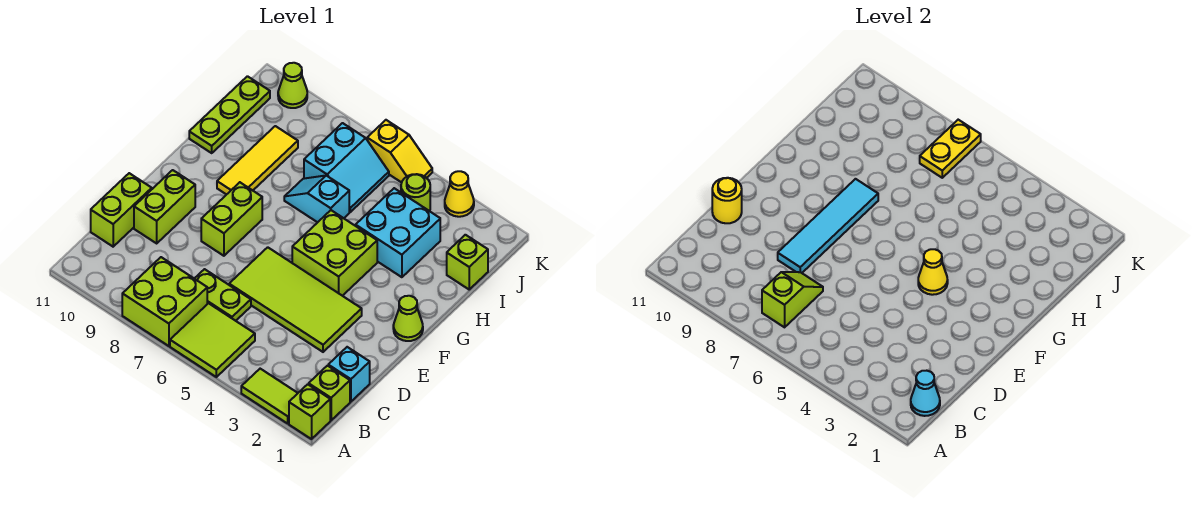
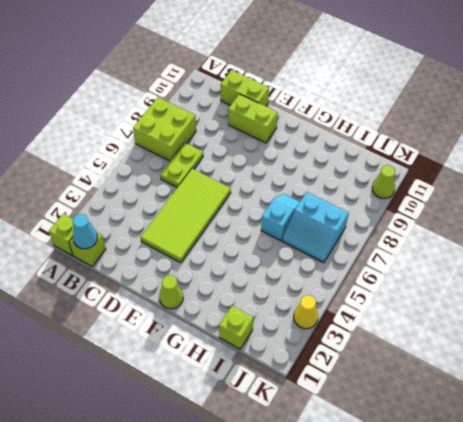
none -> lime 1x2 tile [241,369,298,423]
none -> lime 2x2 tile [170,303,255,377]
none -> cyan 1x1 brick [328,347,370,402]

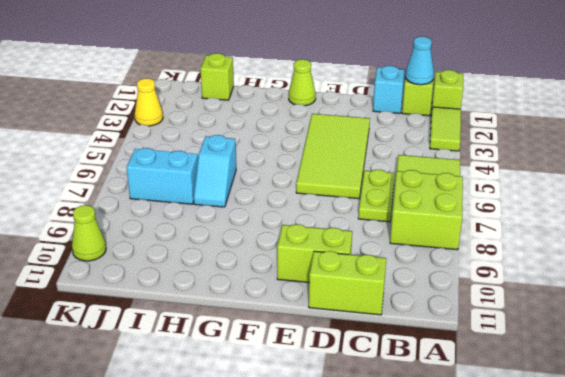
none -> lime 1x2 brick [201,182,262,256]
none -> lime 2x2 brick [292,210,377,296]
none -> yellow 1x3 tile [217,126,298,195]

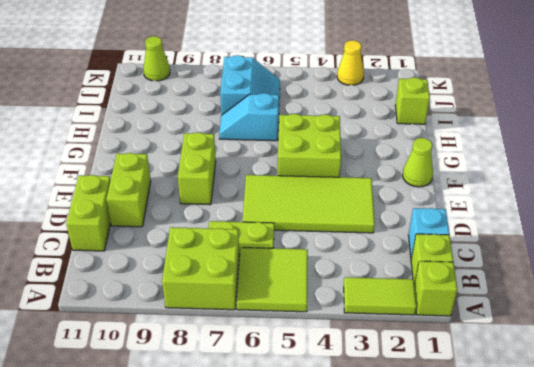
none -> yellow 1x3 tile [217,126,298,195]
none -> cyan 2x2 brick [356,188,440,277]
none -> lime 1x3 plate [189,76,270,153]

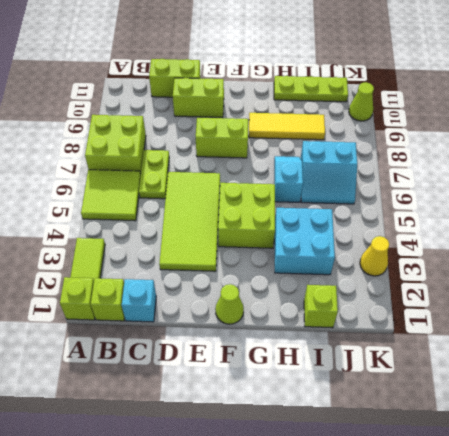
none -> lime 1x1 round brick [401,174,430,211]
none -> yellow 1x2 slope [367,120,432,183]
none -> cyan 1x1 cone [911,371,940,416]

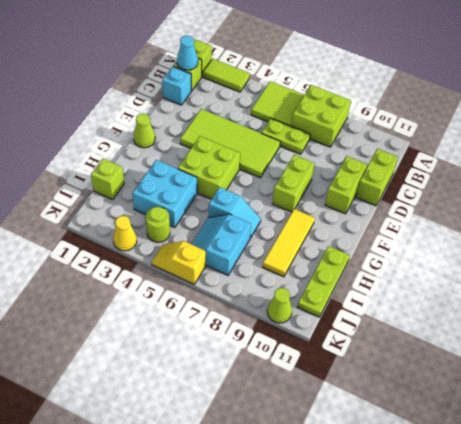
none -> lime 1x2 slope [762,272,823,327]
none -> cyan 1x4 tile [778,179,878,273]
none -> yellow 1x1 round brick [712,178,742,223]

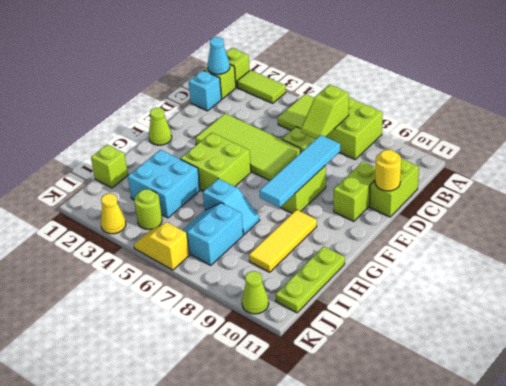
none -> yellow 1x1 cone [918,249,948,295]
none -> yellow 1x2 plate [920,120,981,178]

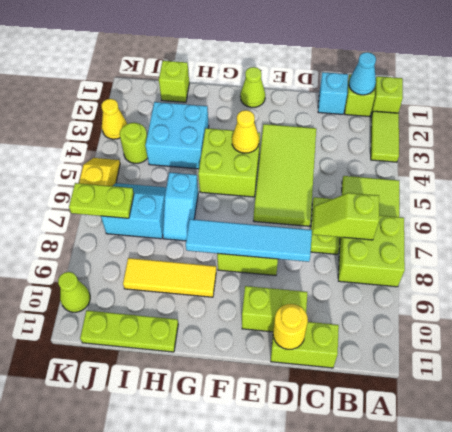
lime 1x2 plate [69,183,134,218] -> yellow 1x2 plate [920,120,981,178]

